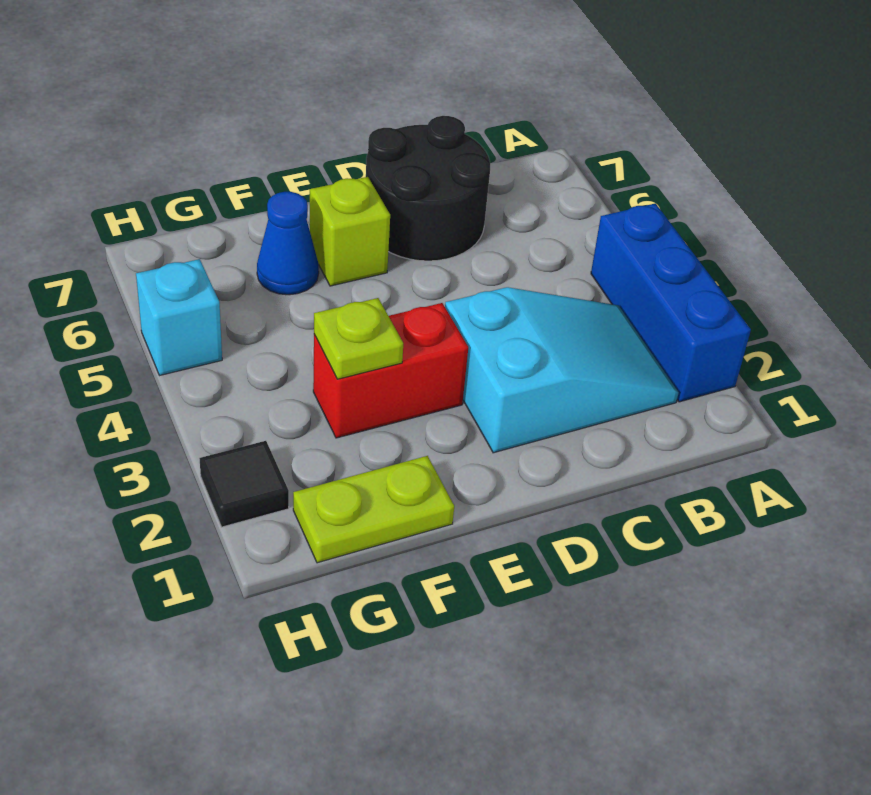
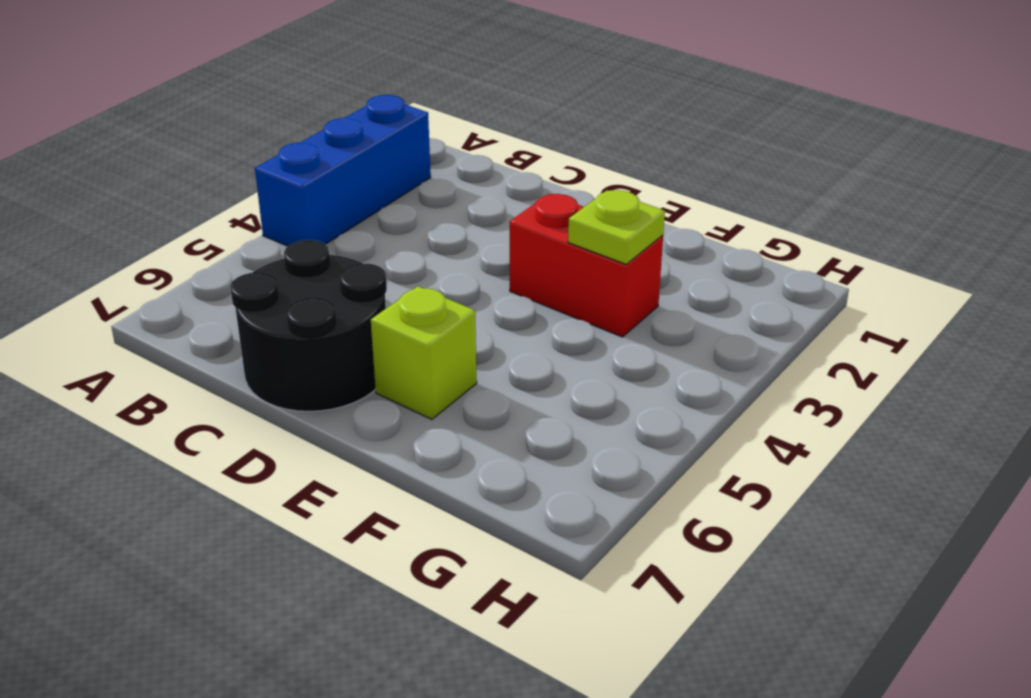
none -> cyan 2x3 slope [445,287,679,453]
none -> lime 1x2 plate [293,456,454,563]

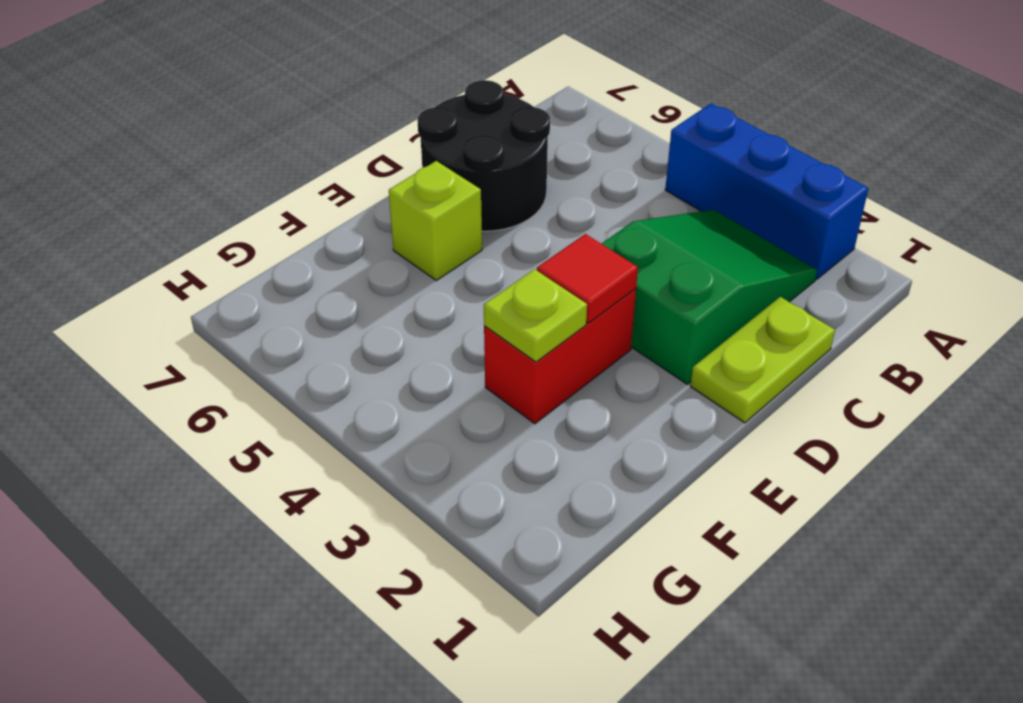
green 2x3 slope [602,210,817,384] -> cyan 2x3 slope [445,287,679,453]
lime 1x2 plate [690,297,835,423] -> lime 1x2 plate moved to [293,456,454,563]
red 1x1 tile [537,234,638,323] -> none
none -> blue 1x1 cone [257,192,319,295]
none -> black 1x1 tile [200,441,289,527]

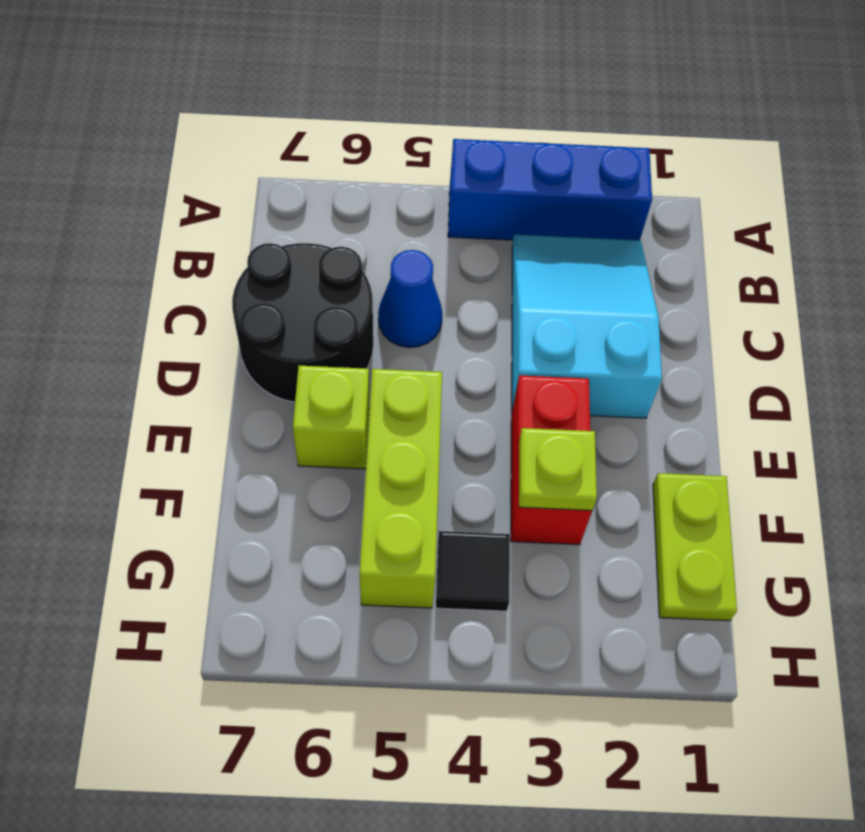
blue 1x1 cone [378,250,443,347] -> blue 1x1 cone moved to [257,192,319,295]
lime 1x3 brick [360,369,442,608] -> none
black 1x1 tile [436,531,510,611] -> black 1x1 tile moved to [200,441,289,527]
none -> cyan 1x1 brick [136,259,222,375]

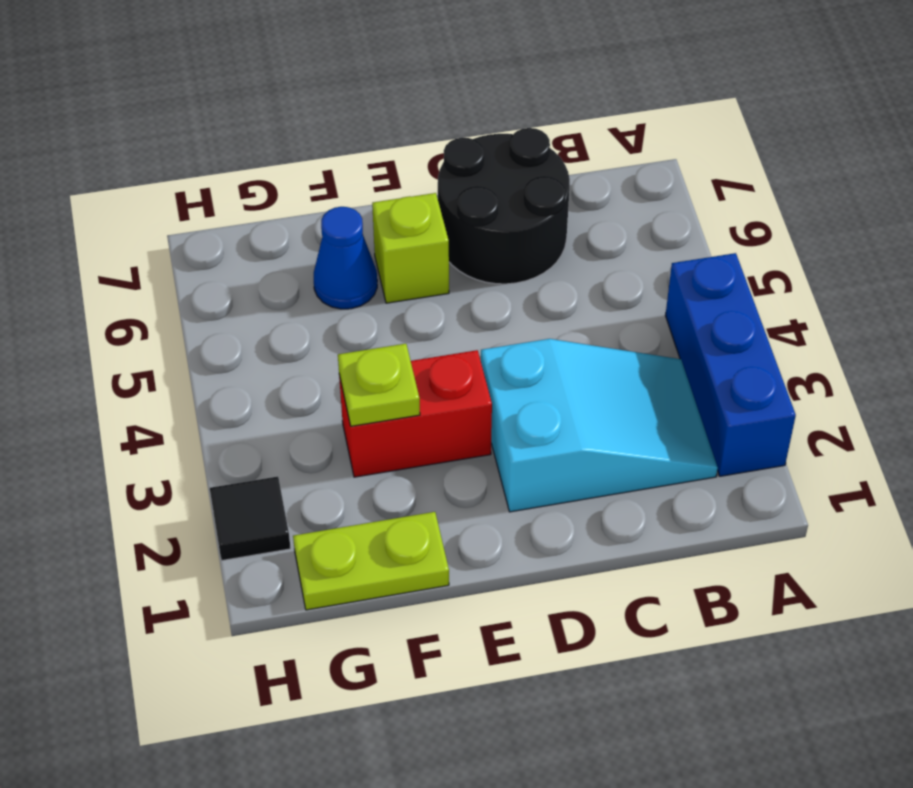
none -> cyan 1x1 brick [136,259,222,375]

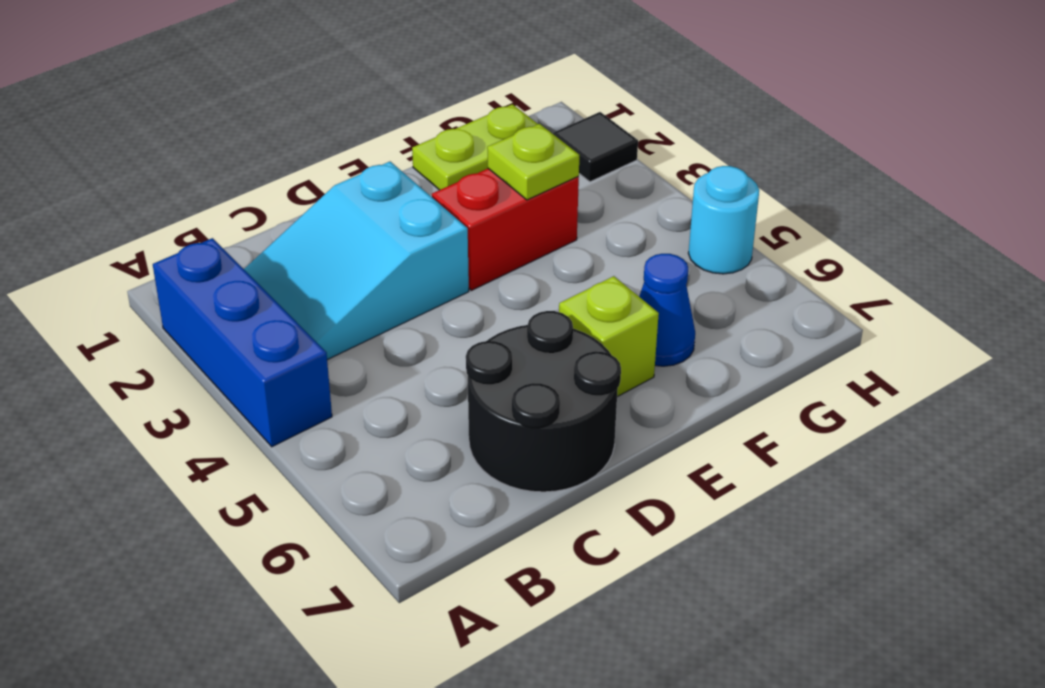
cyan 1x1 round brick [688,166,759,274] -> cyan 1x1 brick [136,259,222,375]

